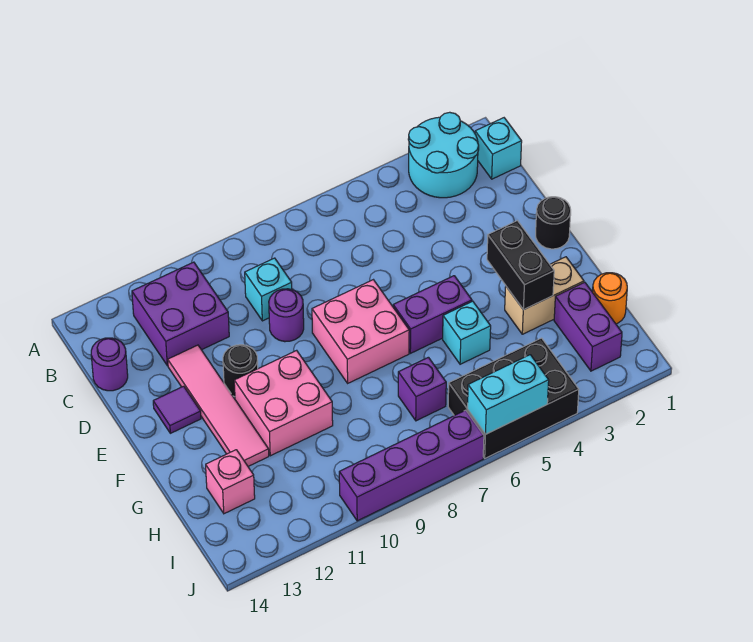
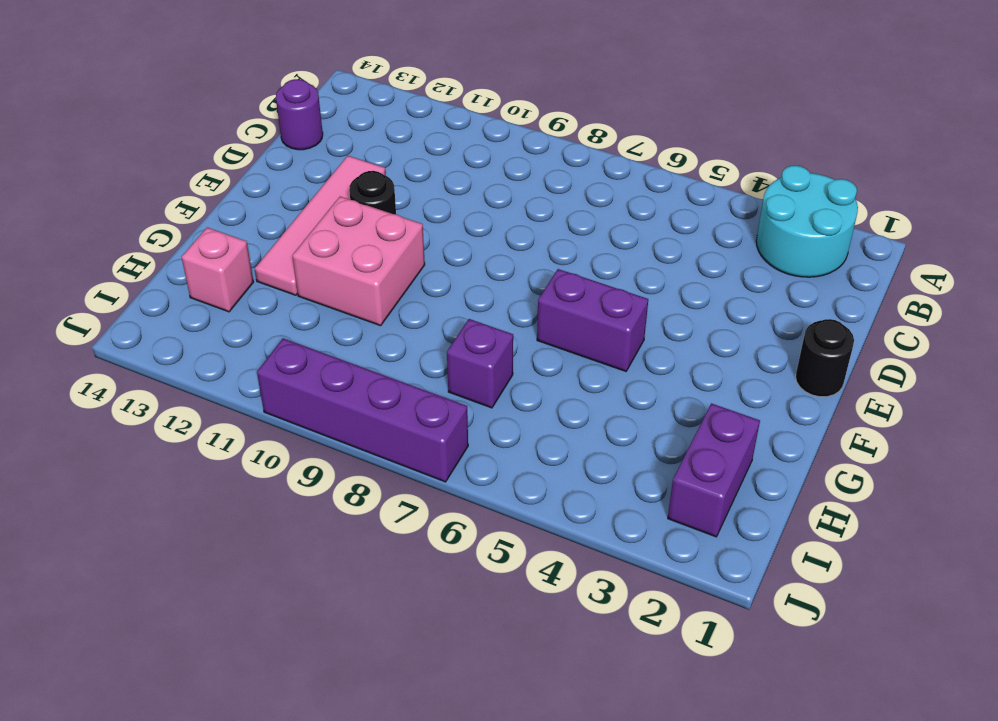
none -> cyan 1x1 brick [475,118,522,179]
none -> purple 2x2 brick [132,262,229,366]
none -> cyan 1x1 brick [245,258,292,321]

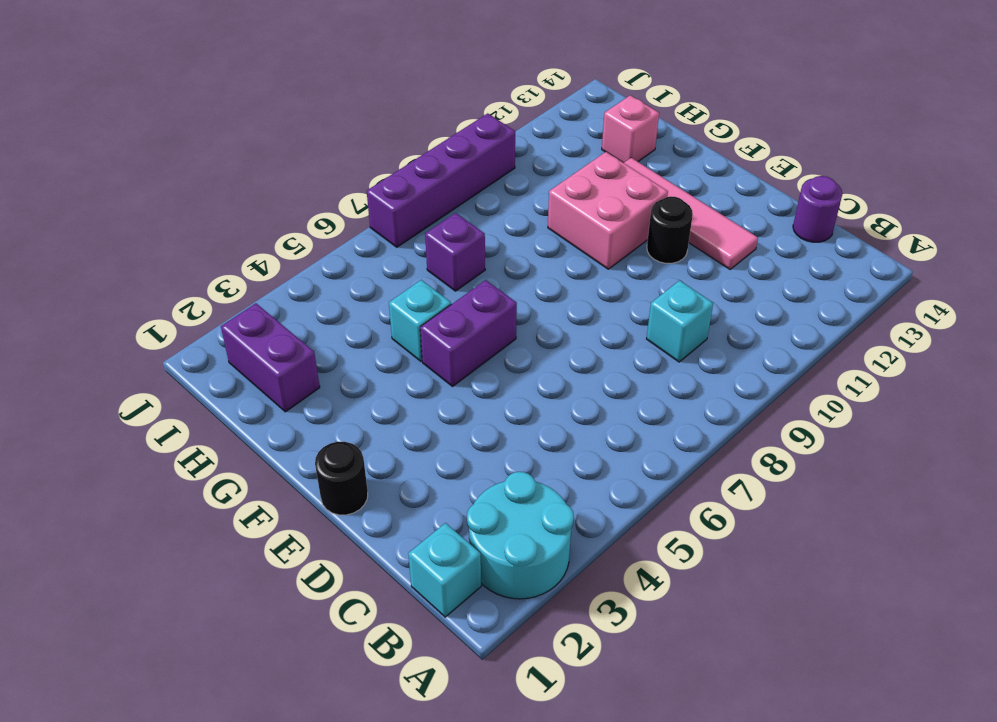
none -> purple 2x2 brick [132,262,229,366]
none -> purple 1x1 round brick [269,289,304,342]
none -> pink 2x2 brick [312,280,409,383]

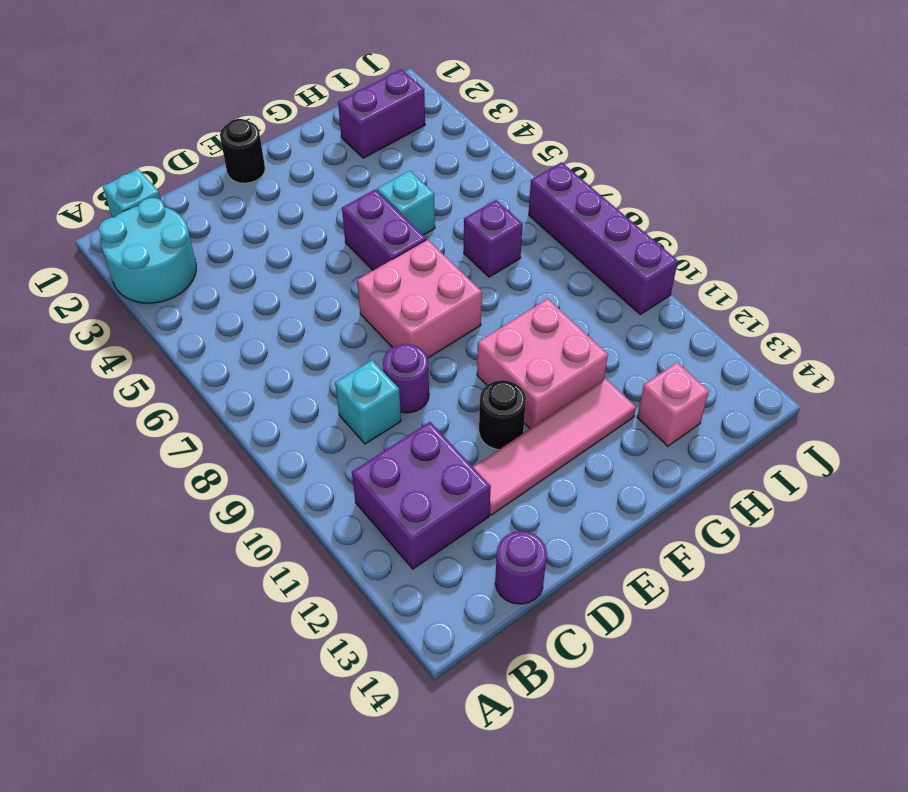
none -> purple 1x1 tile [153,386,201,433]
none -> tan 1x2 brick [505,257,584,334]
none -> orange 1x1 round brick [593,273,627,324]

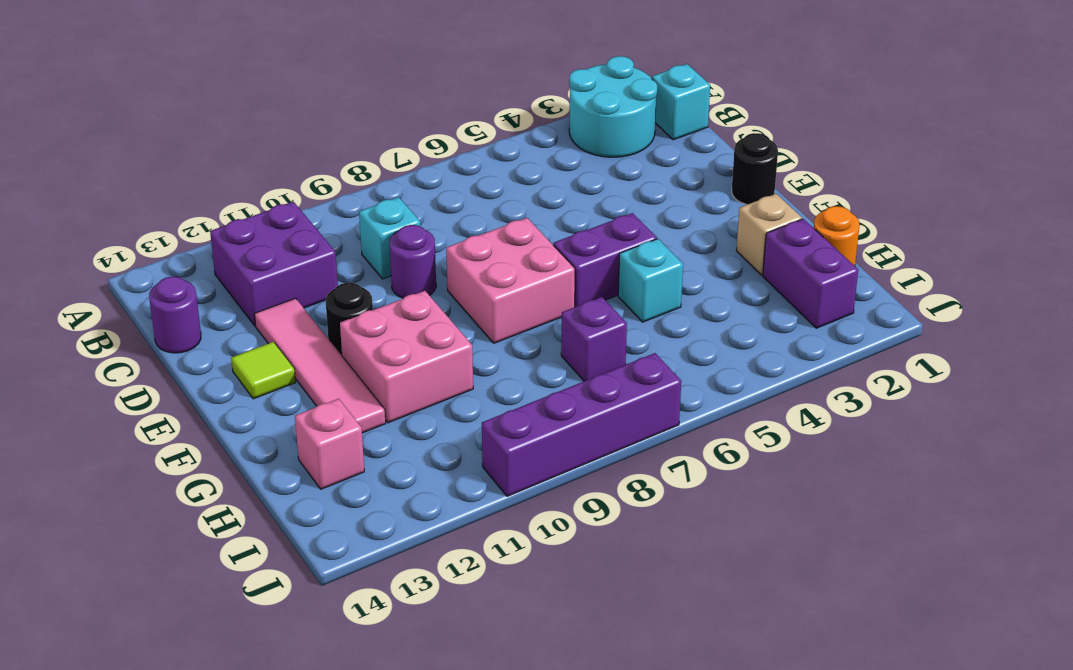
lime 1x1 tile [231,342,296,399] -> purple 1x1 tile [153,386,201,433]
tan 1x1 brick [736,194,802,275] -> tan 1x2 brick [505,257,584,334]
none -> black 2x3 brick [448,338,579,458]
none -> black 1x2 brick [487,221,554,310]
none -> cyan 1x2 brick [468,355,549,434]

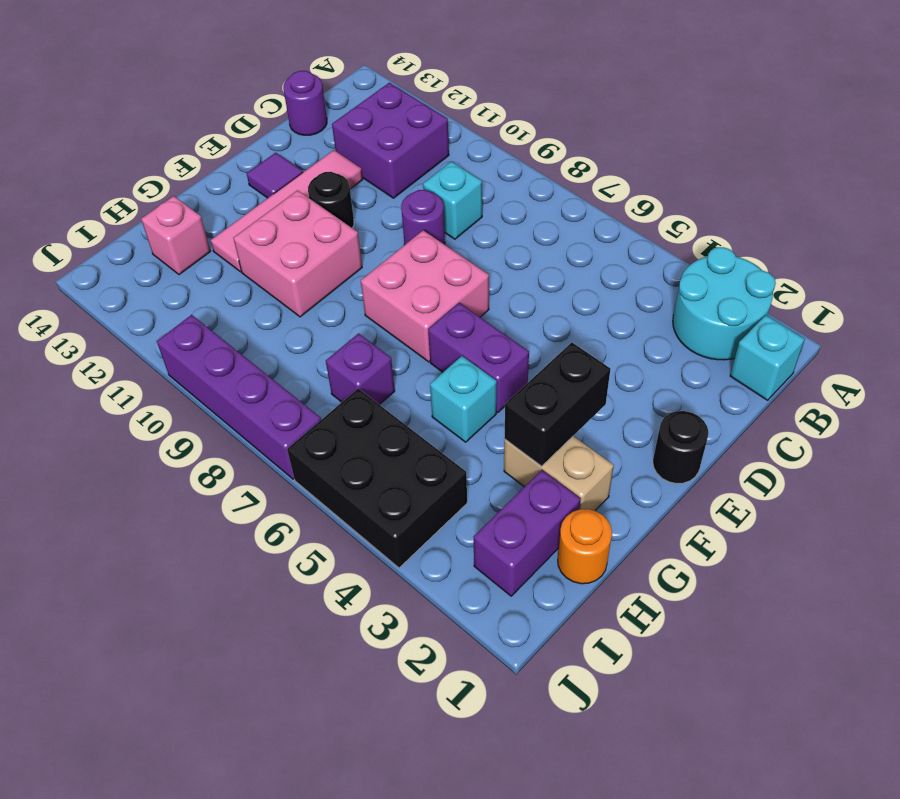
none -> cyan 1x2 brick [468,355,549,434]

